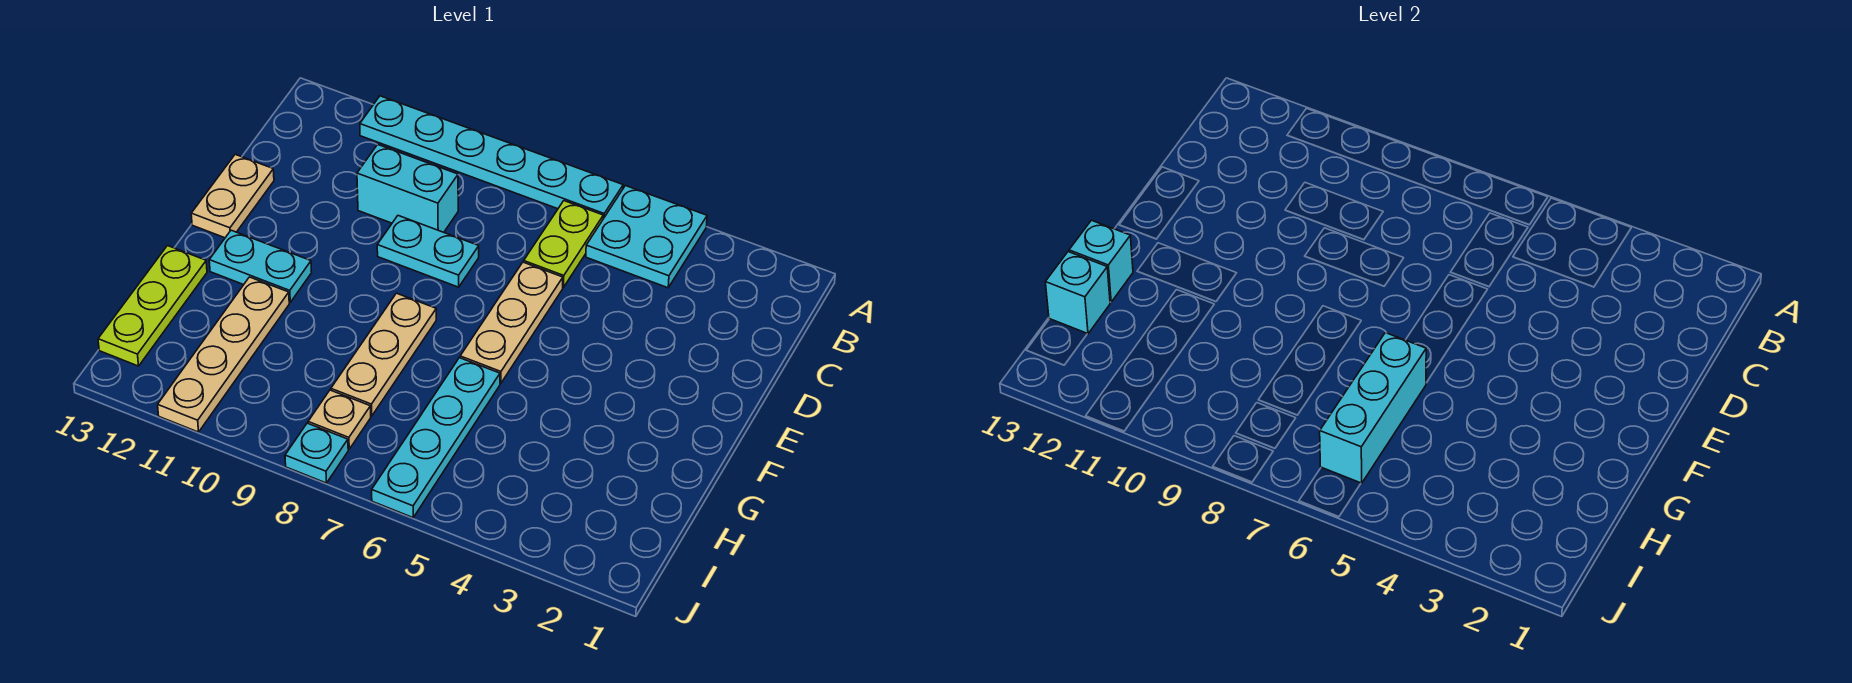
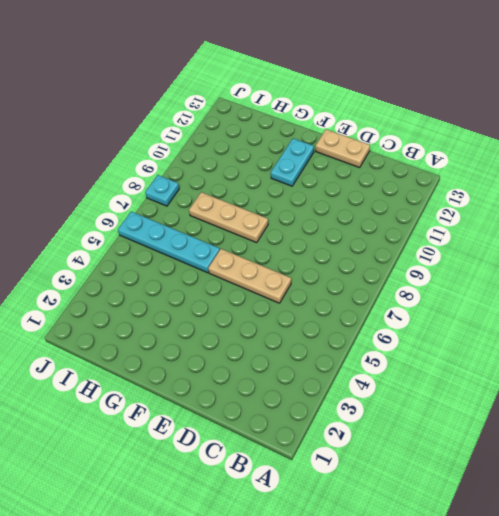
none -> cyan 2x2 plate [586,186,707,288]
none -> cyan 1x6 plate [360,96,623,219]
none -> lime 1x2 plate [524,201,603,288]

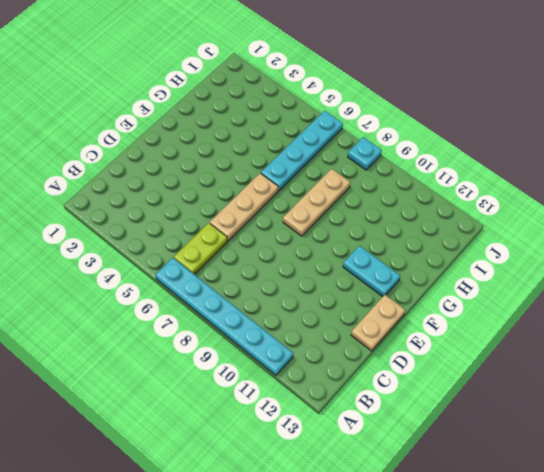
none -> cyan 2x2 plate [586,186,707,288]
none -> cyan 1x2 brick [357,144,458,232]
none -> cyan 1x2 plate [377,216,479,287]

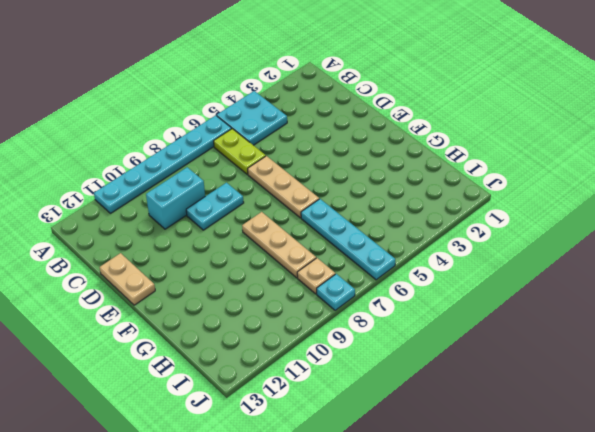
none -> cyan 1x2 plate [209,230,312,302]
none -> tan 1x4 plate [158,277,289,432]
none -> lime 1x3 plate [98,246,207,366]

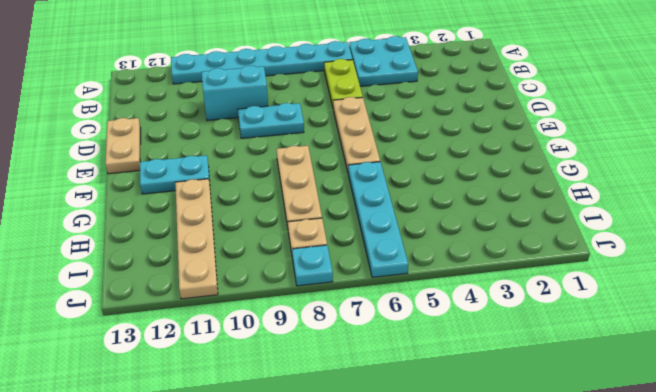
none -> lime 1x3 plate [98,246,207,366]
none -> cyan 1x3 brick [1320,333,1426,483]
none -> cyan 1x1 brick [1069,220,1133,302]

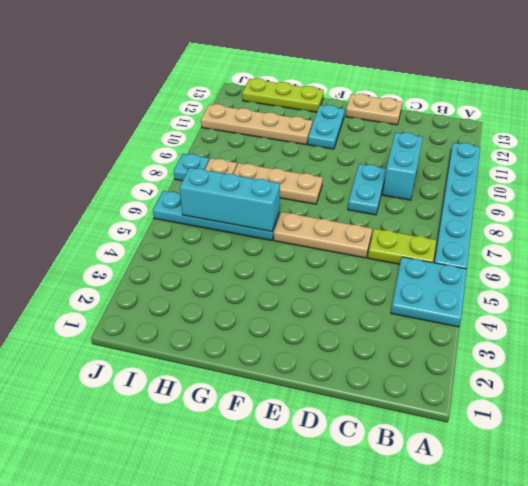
none -> cyan 1x1 brick [1069,220,1133,302]
none -> cyan 1x1 brick [1046,252,1110,334]

